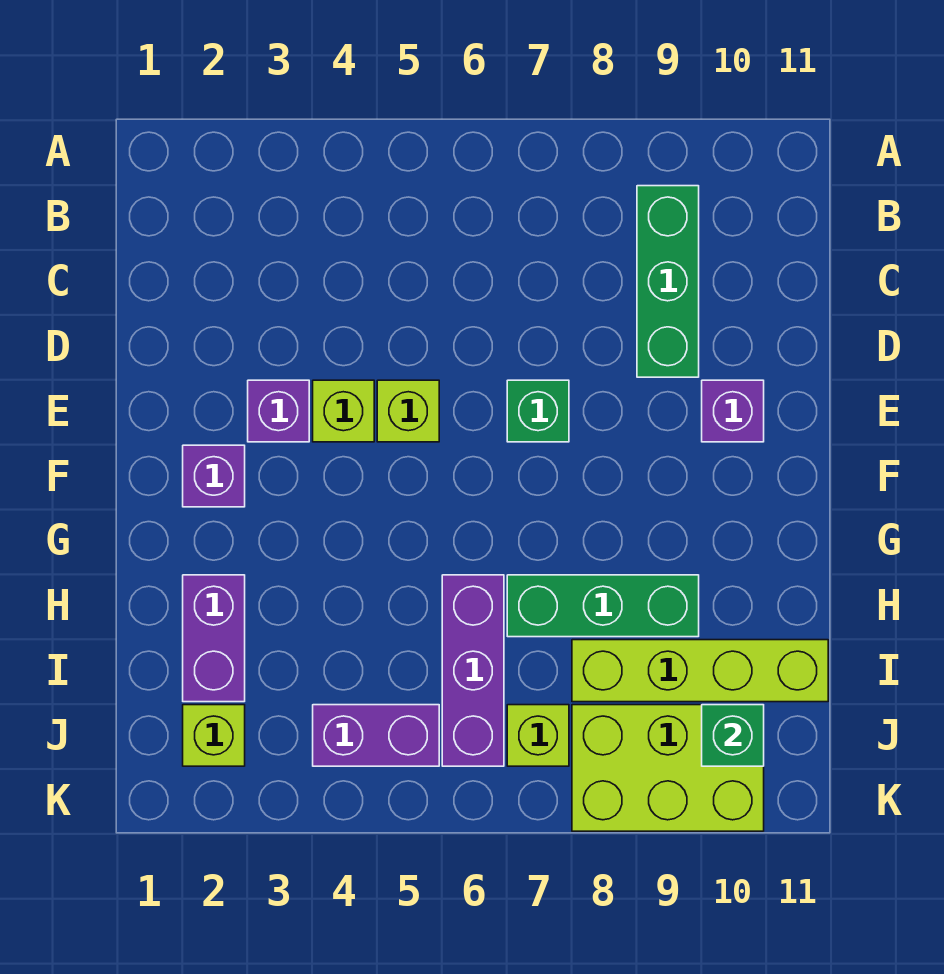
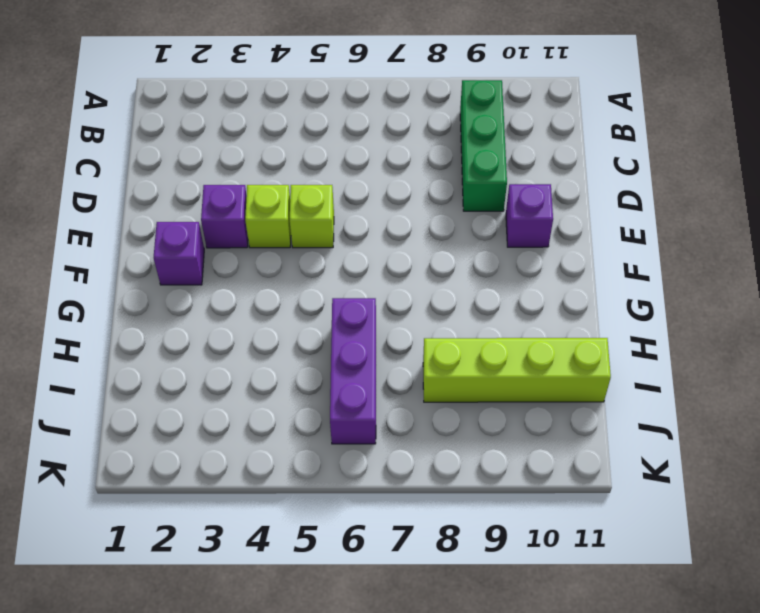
none -> green 1x1 brick [507,380,569,442]
none -> purple 1x2 brick [183,575,245,702]
none -> green 1x3 brick [507,575,699,637]

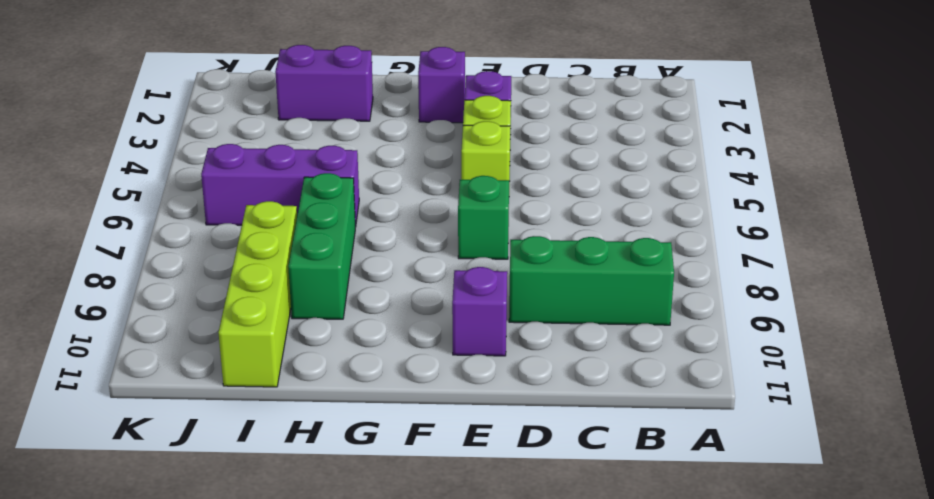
none -> lime 1x1 brick [183,705,245,766]
none -> purple 1x2 brick [313,705,439,766]
none -> lime 1x1 brick [507,705,569,766]

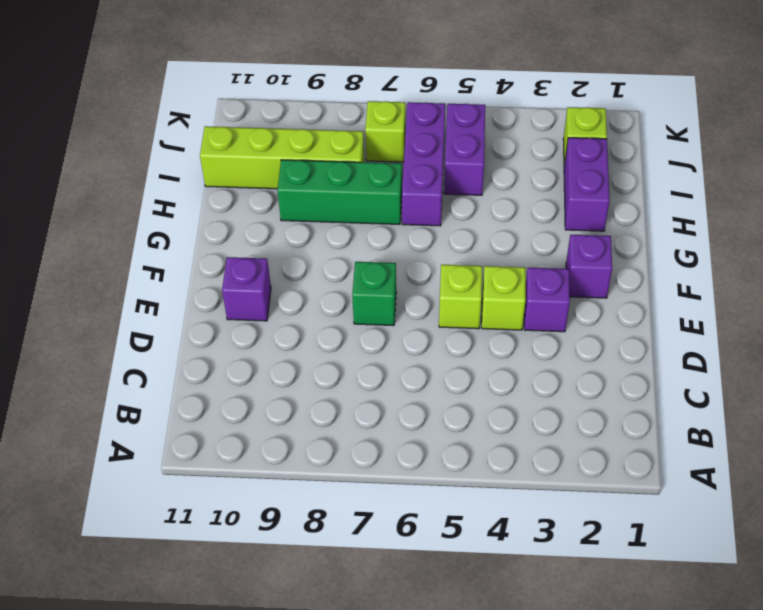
purple 1x2 brick [444,104,485,195] -> purple 1x2 brick turned to [313,705,439,766]
none -> green 1x3 brick [637,186,699,377]
none -> lime 2x3 brick [572,705,764,831]
none -> green 1x1 brick [702,705,764,766]

